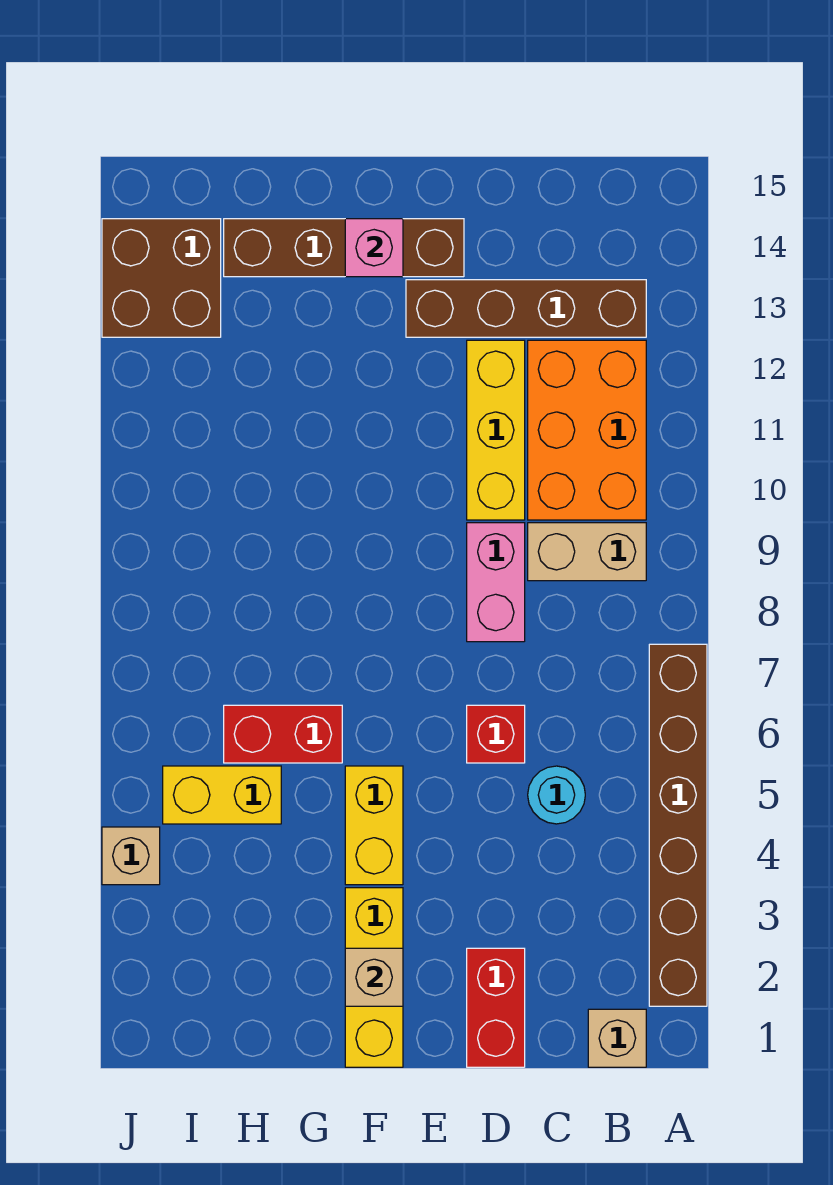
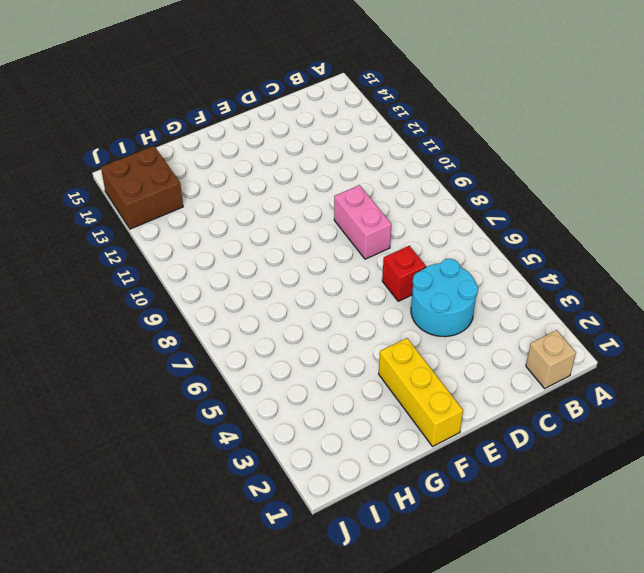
cyan 2x2 round brick [411,259,478,337] -> cyan 1x1 round brick [528,766,585,824]
none -> brown 1x6 brick [649,644,707,1006]
none -> tan 1x2 brick [528,523,646,581]
none -> orange 2x3 brick [528,340,646,520]

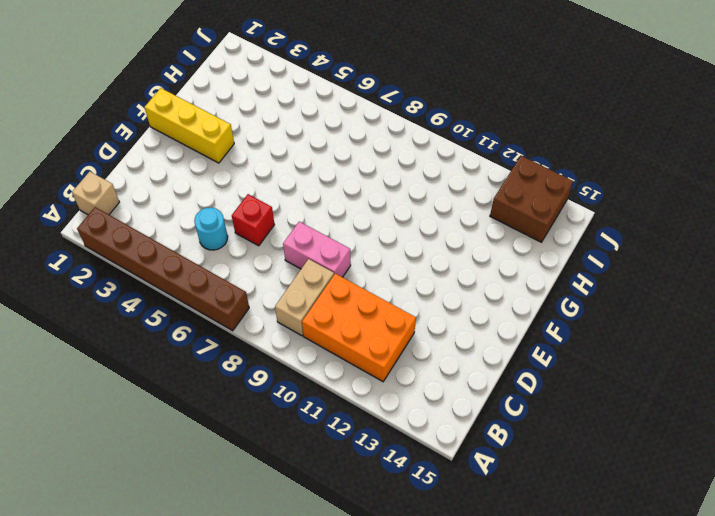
none -> brown 1x4 brick [406,280,646,337]
none -> red 1x2 brick [467,948,525,1067]
none -> yellow 1x3 brick [467,340,525,520]

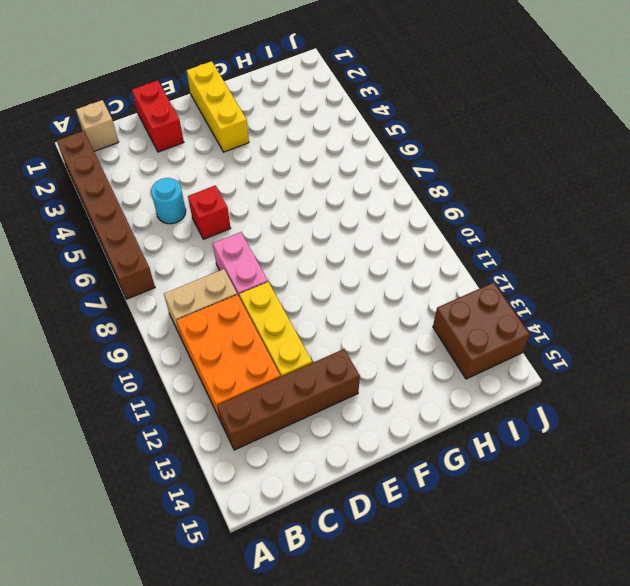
none -> brown 1x4 brick [224,219,464,277]
none -> yellow 1x2 brick [345,766,403,885]
none -> red 1x2 brick [224,705,342,763]

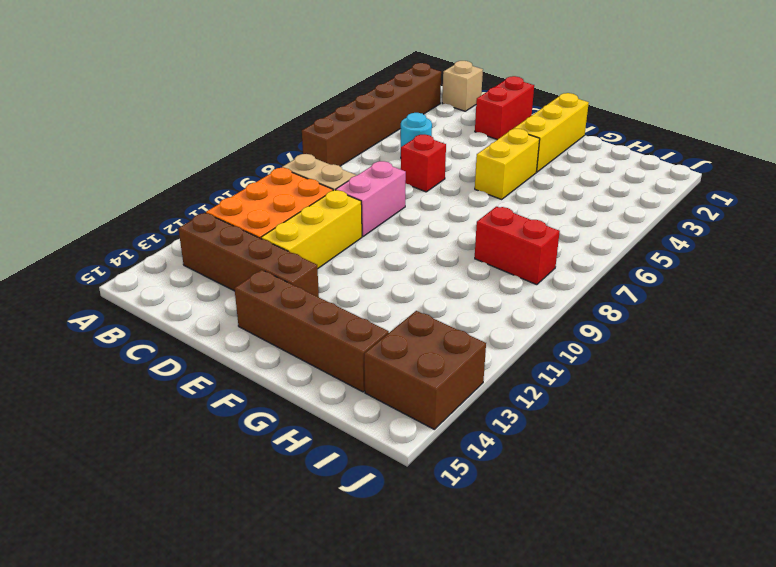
red 1x2 brick [475,207,560,285] -> red 1x2 brick moved to [224,705,342,763]
none -> yellow 1x2 brick [163,766,281,824]
none -> tan 1x1 brick [102,827,160,885]
none -> tan 1x1 brick [345,948,403,1006]

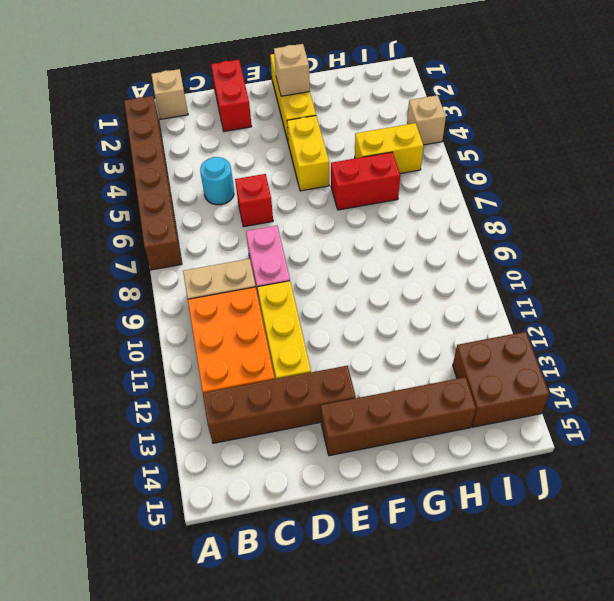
none -> pink 1x1 brick [345,219,403,277]

